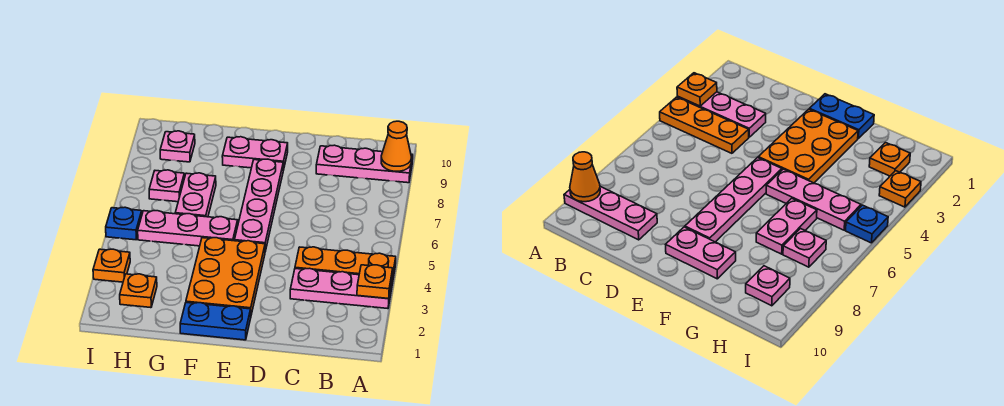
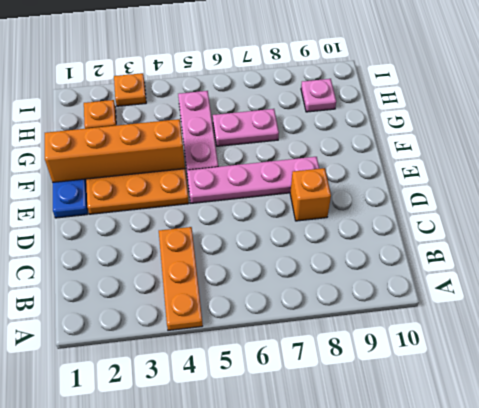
orange 1x1 brick [290,168,331,221] -> none
orange 1x4 brick [45,119,185,182] -> none
none -> pink 1x3 plate [290,268,392,309]
none -> pink 1x3 plate [316,145,413,183]
none -> pink 1x2 plate [222,137,288,170]

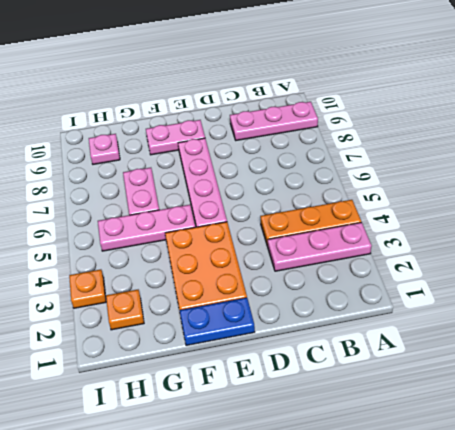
none -> pink 1x1 plate [149,170,184,202]
none -> blue 1x1 plate [106,207,142,240]
none -> orange 1x1 plate [357,265,393,299]

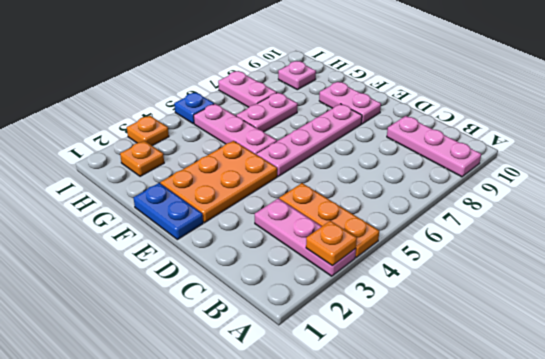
pink 1x2 plate [218,71,277,107] -> pink 1x1 plate [149,170,184,202]
none -> orange 1x1 cone [381,121,411,171]

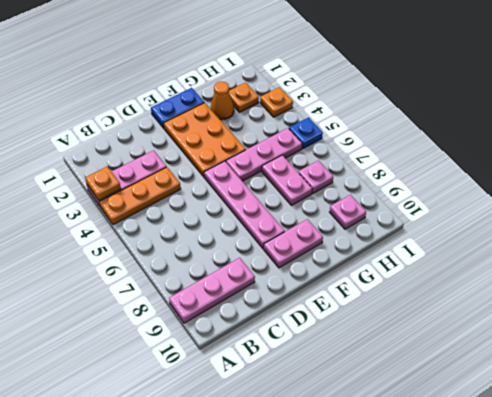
orange 1x1 cone [211,82,234,120] -> orange 1x1 cone moved to [381,121,411,171]

